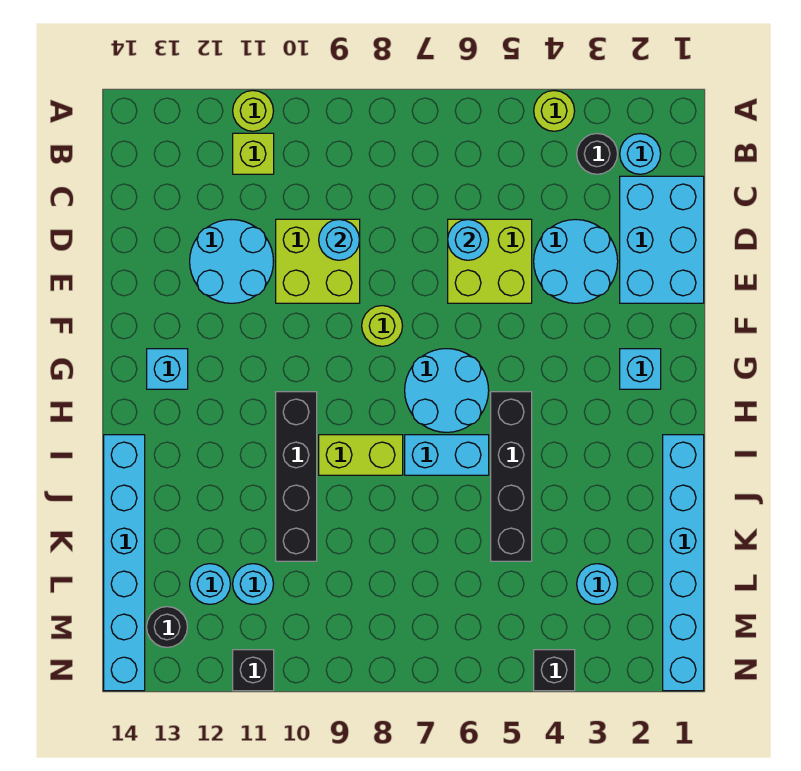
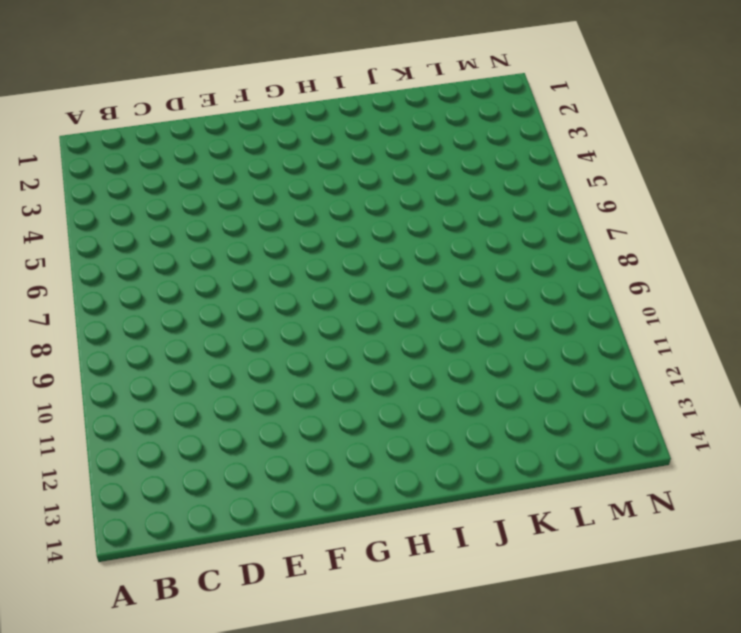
none -> lime 1x1 round brick [534,91,575,131]
none -> lime 1x1 round brick [233,91,273,131]
none -> cyan 1x1 round brick [620,134,661,174]

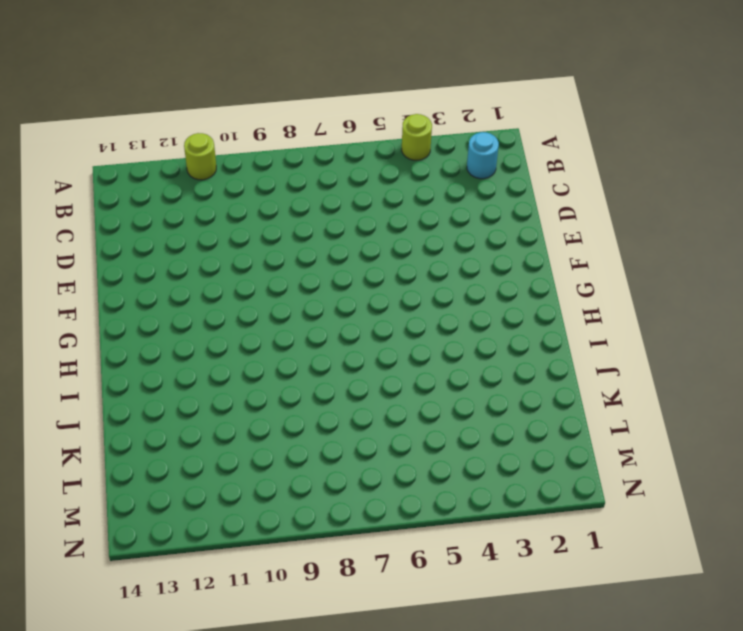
none -> black 1x1 round brick [577,134,618,174]
none -> lime 1x1 brick [233,133,274,174]
none -> cyan 2x3 brick [620,176,704,303]

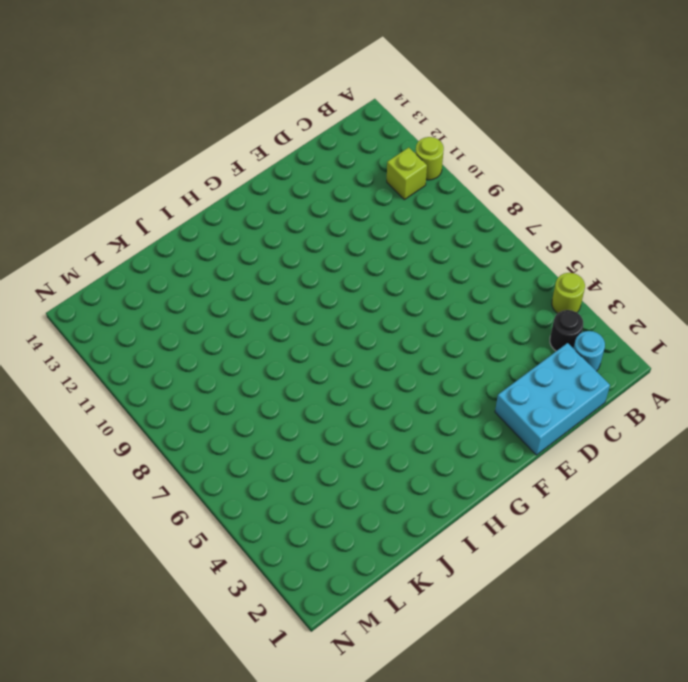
none -> cyan 2x2 round brick [534,219,618,303]
none -> lime 2x2 brick [448,219,532,303]
none -> lime 2x2 brick [276,219,360,303]

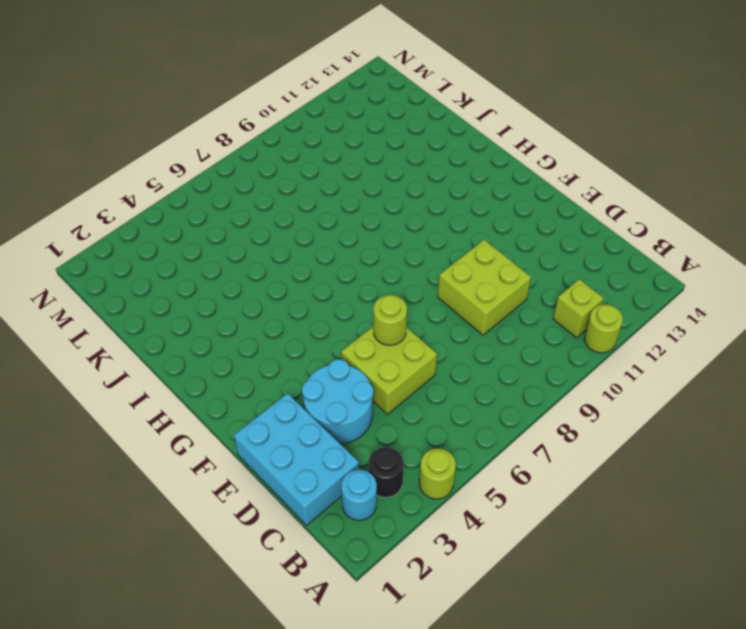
lime 1x1 round brick [374,295,407,345] -> lime 1x1 round brick moved to [362,306,402,346]
none -> cyan 2x2 round brick [190,220,274,303]
none -> cyan 1x1 brick [620,349,661,389]
none -> cyan 2x2 round brick [405,349,489,432]

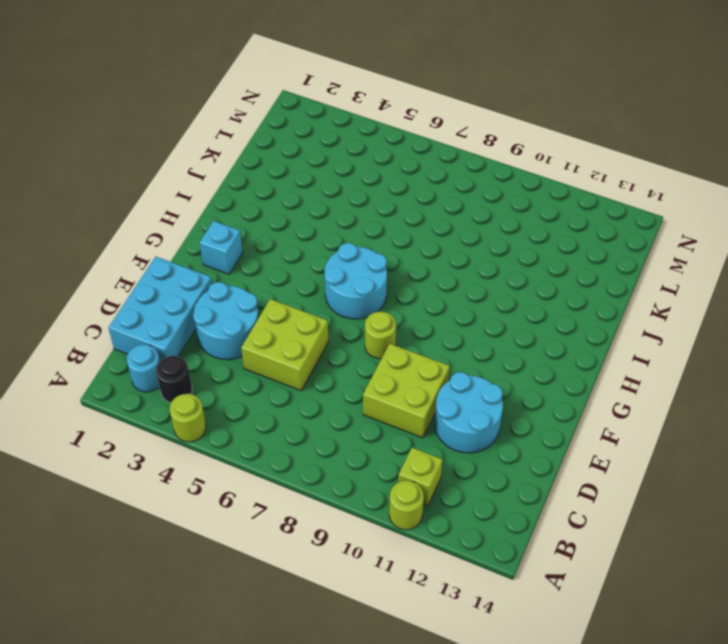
none -> cyan 1x1 brick [147,349,188,389]
none -> black 1x4 brick [491,392,532,561]
none -> black 1x4 brick [276,392,317,561]

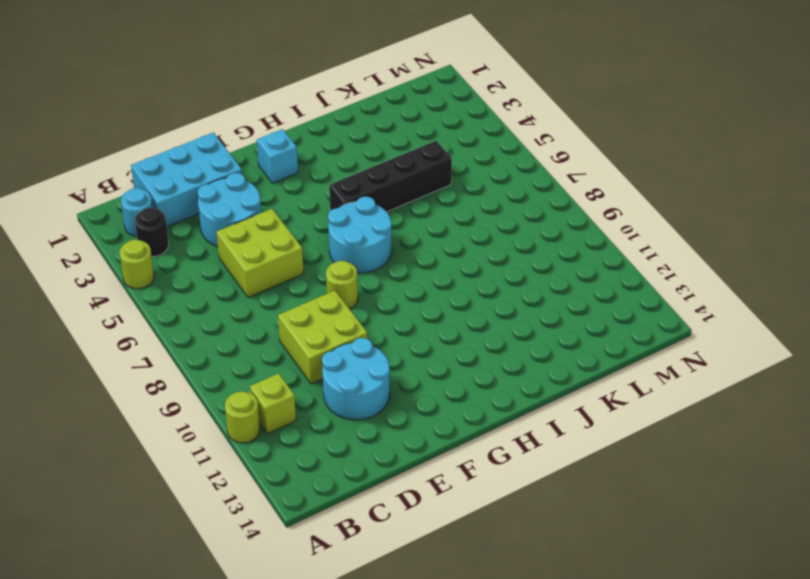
none -> cyan 1x1 brick [147,349,188,389]
none -> black 1x4 brick [276,392,317,561]
none -> cyan 1x6 brick [663,435,704,691]

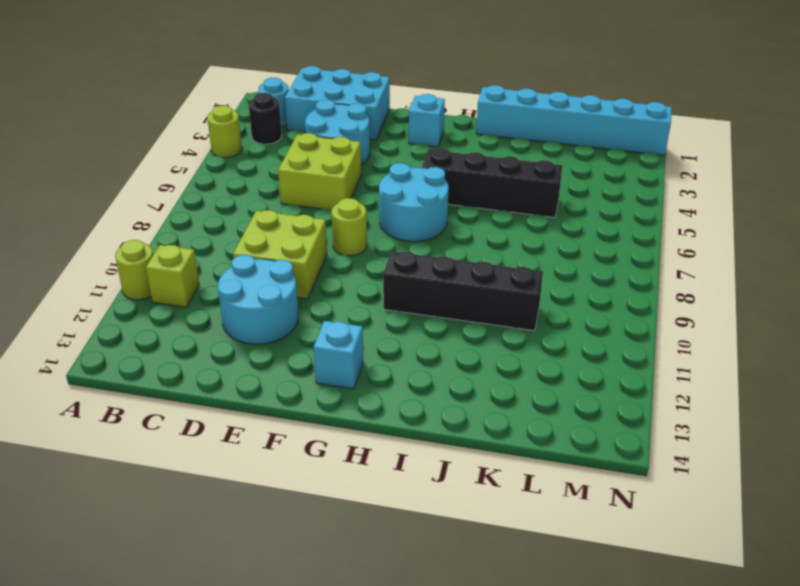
none -> cyan 1x2 brick [405,435,489,475]
none -> lime 1x2 brick [319,435,403,475]
none -> cyan 1x6 brick [104,435,145,691]

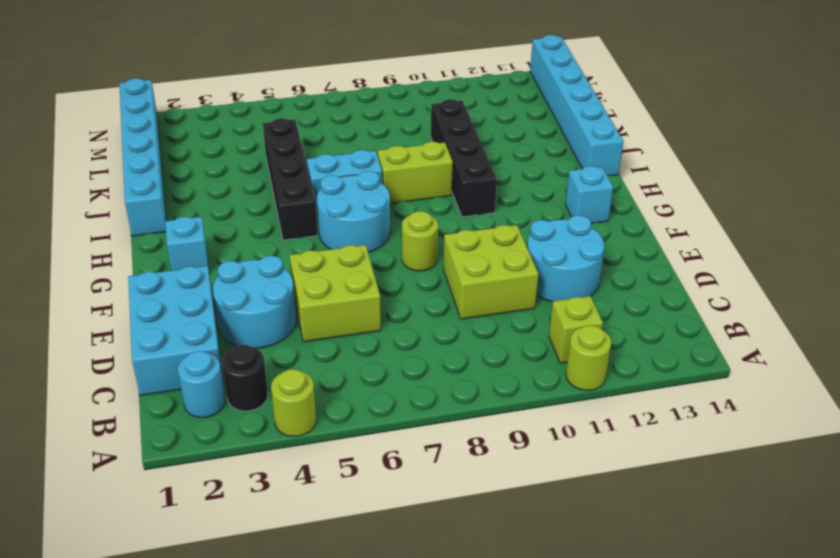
none -> cyan 1x1 round brick [577,564,618,604]
none -> cyan 1x1 round brick [233,564,273,604]
none -> cyan 1x1 round brick [190,564,230,604]

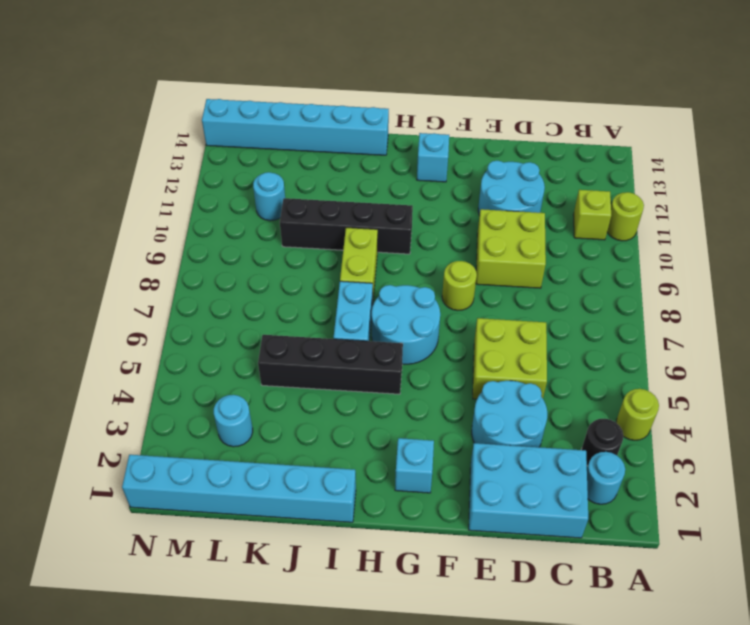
none -> cyan 1x1 round brick [190,564,230,604]
none -> black 1x1 round brick [147,607,187,647]
none -> black 1x1 brick [534,650,575,691]

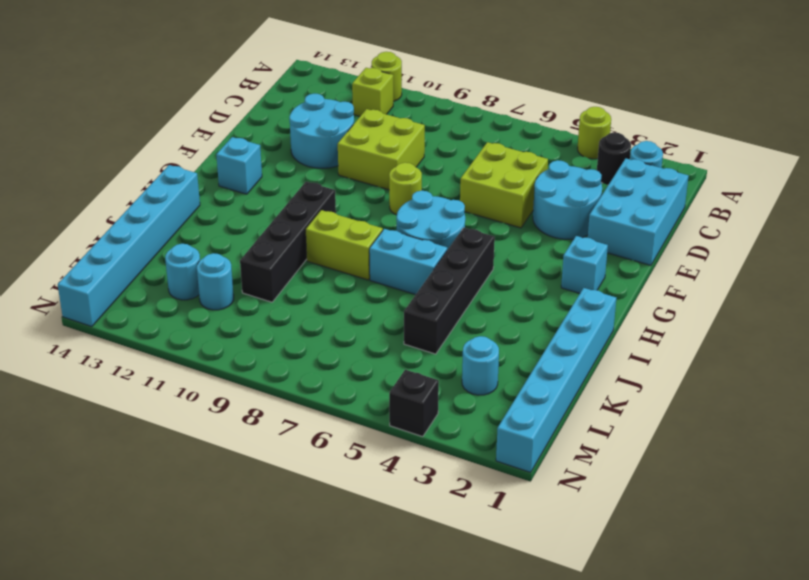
none -> black 1x1 round brick [147,607,187,647]
none -> black 1x1 brick [233,650,274,691]
none -> cyan 1x1 round brick [448,219,489,260]

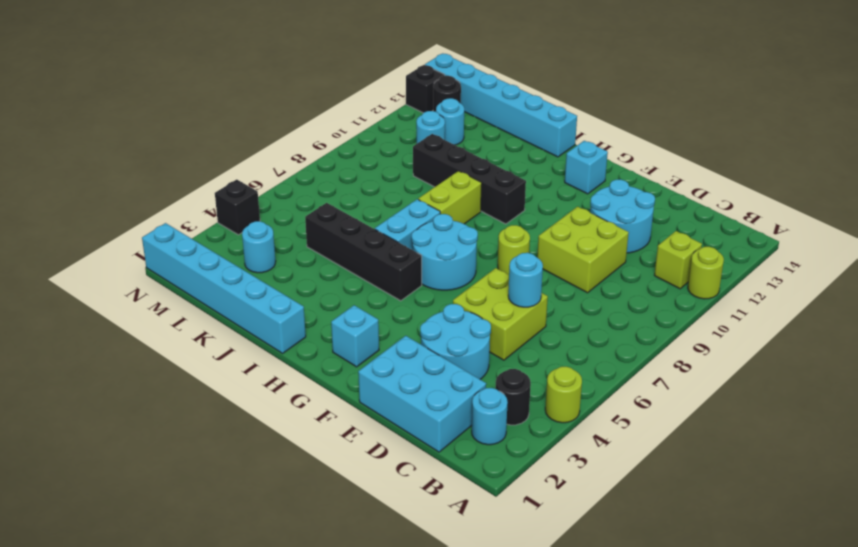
black 1x1 brick [406,65,445,113] -> black 1x1 brick moved to [233,650,274,691]
none -> cyan 1x1 round brick [319,219,360,260]

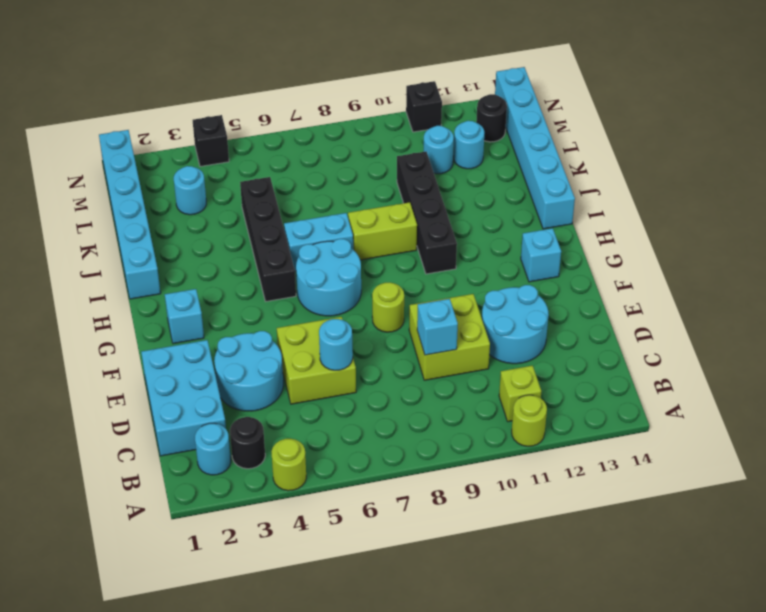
cyan 1x1 brick [417,299,458,355] -> cyan 1x1 round brick [319,219,360,260]

